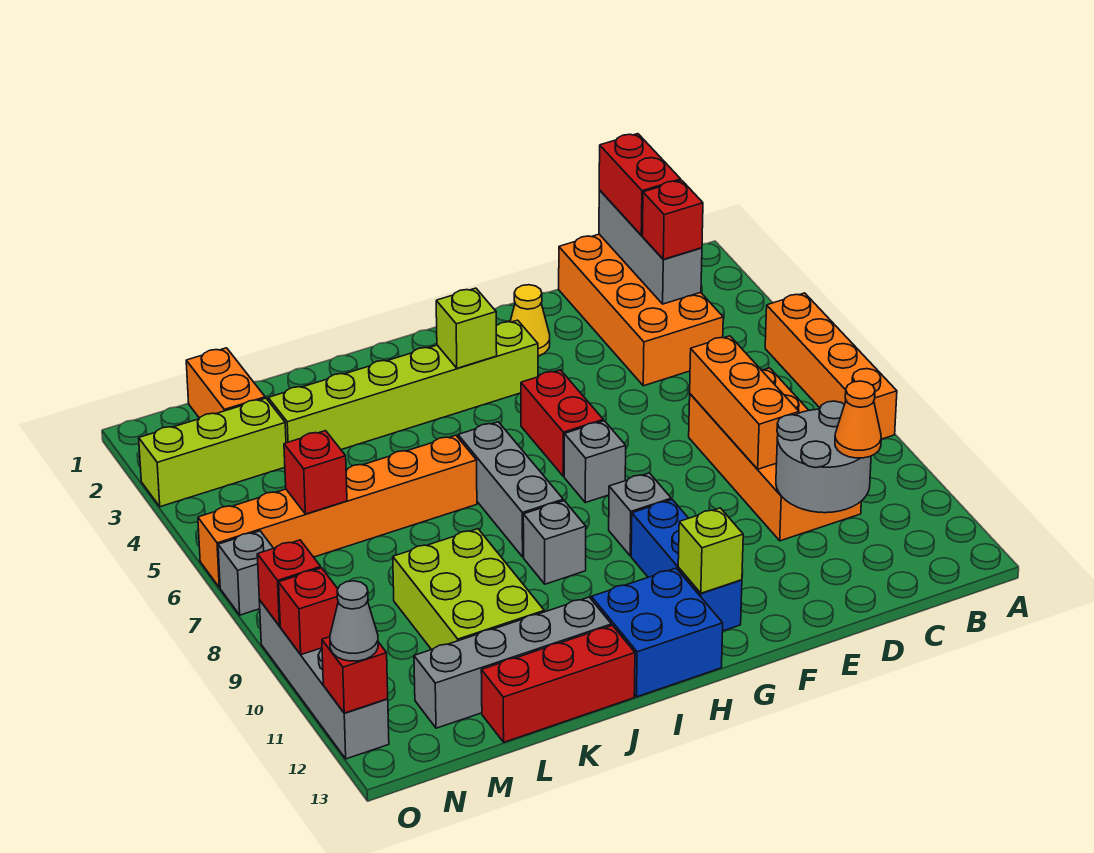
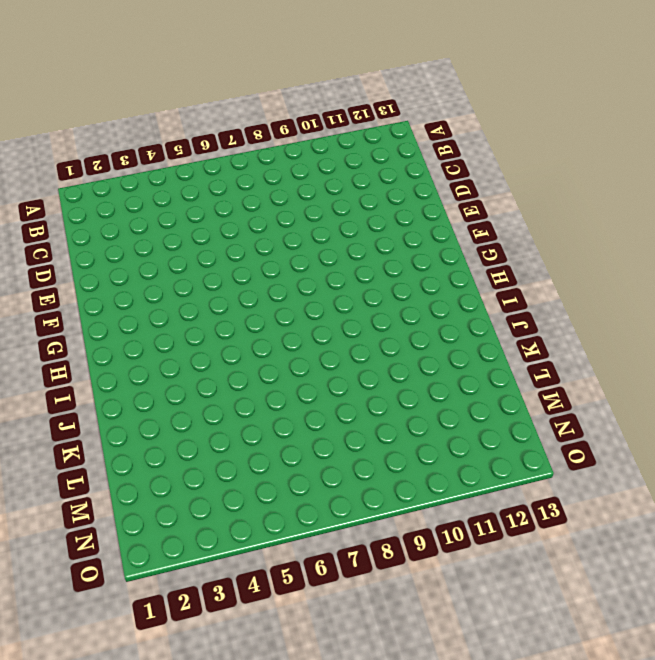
none -> orange 1x4 brick [765,293,897,439]
none -> orange 2x4 brick [559,234,723,386]
none -> orange 2x4 brick [689,368,861,541]
none -> yellow 1x1 cone [510,285,550,356]

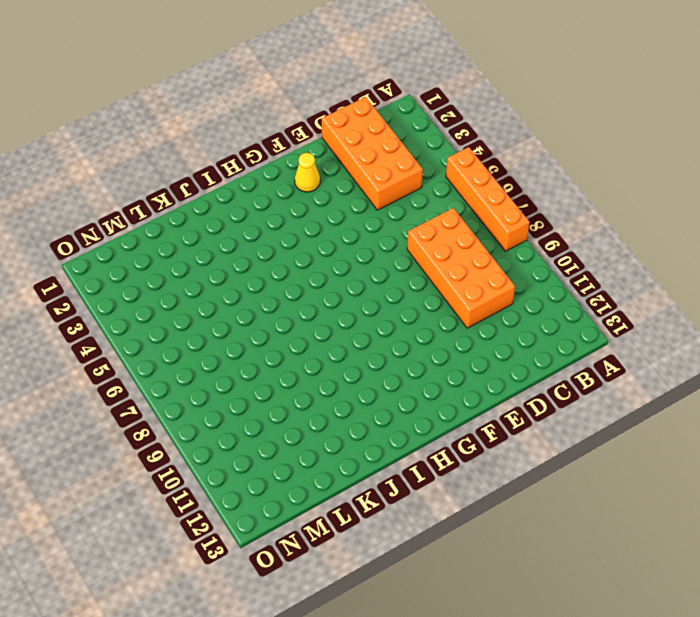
none -> lime 1x6 brick [268,320,538,450]
none -> red 1x2 brick [521,370,603,476]
none -> grey 1x1 brick [564,421,626,503]
none -> grey 1x1 brick [609,473,671,556]

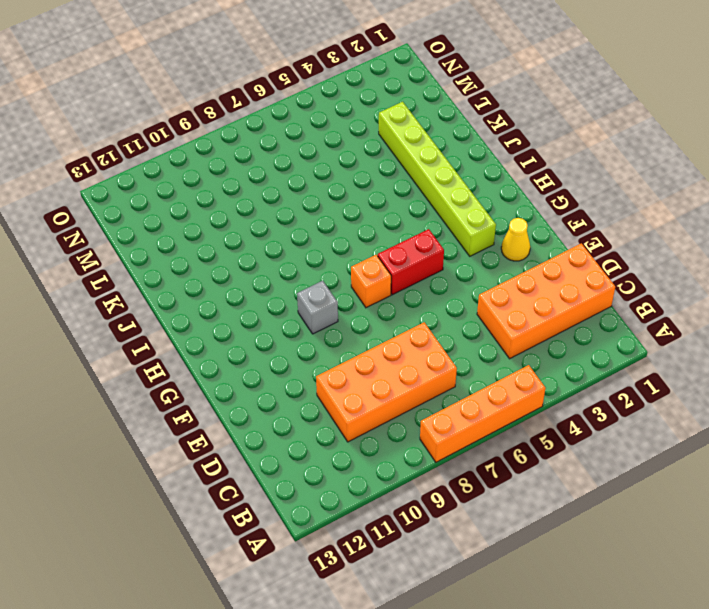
orange 1x1 brick [351,255,391,308] -> grey 1x1 brick [564,421,626,503]
none -> blue 1x3 brick [631,500,742,631]
none -> blue 2x2 brick [591,568,723,697]
none -> grey 1x3 brick [458,422,563,557]
none -> grey 1x1 brick [523,501,586,584]

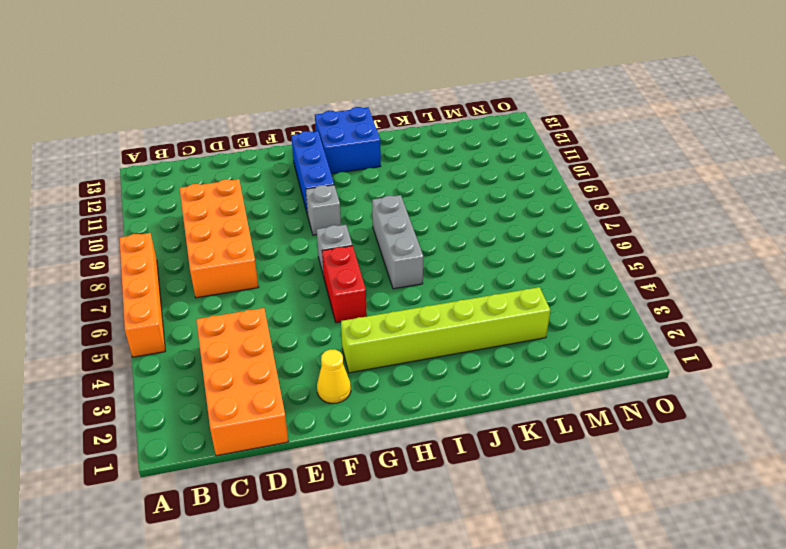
none -> grey 1x1 brick [523,501,586,584]
none -> orange 1x6 brick [198,435,477,588]
none -> grey 1x4 brick [414,597,611,728]
none -> red 1x3 brick [481,625,635,742]

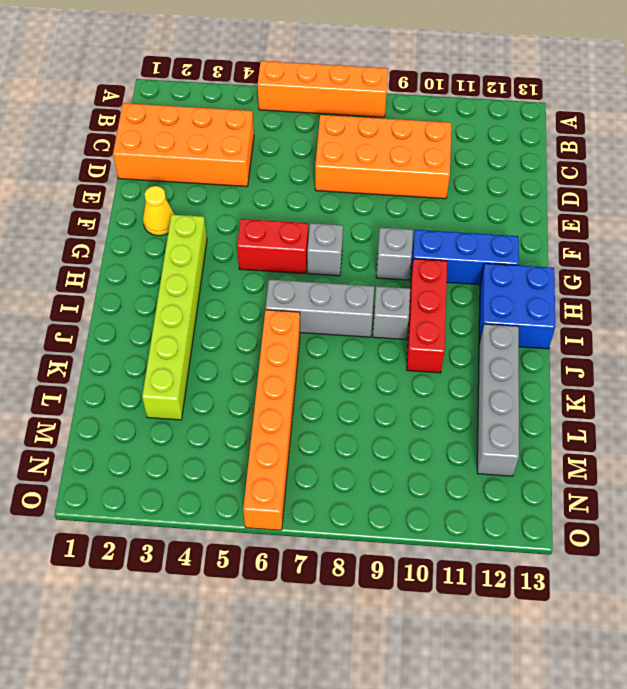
red 1x3 brick [407,259,447,373] -> red 1x3 brick moved to [481,625,635,742]
none -> lime 2x3 brick [393,529,544,650]
none -> orange 1x2 brick [186,348,265,418]
none -> lime 1x3 brick [139,398,286,507]
none -> grey 1x1 brick [218,531,273,615]

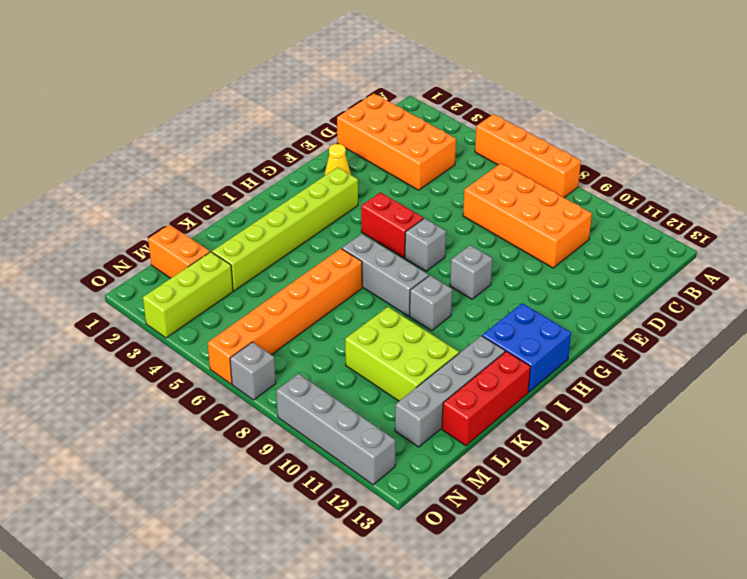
none -> blue 1x3 brick [631,500,742,631]
none -> grey 1x3 brick [599,190,702,304]
none -> grey 2x2 round brick [776,401,871,513]
none -> orange 1x3 brick [690,336,799,469]

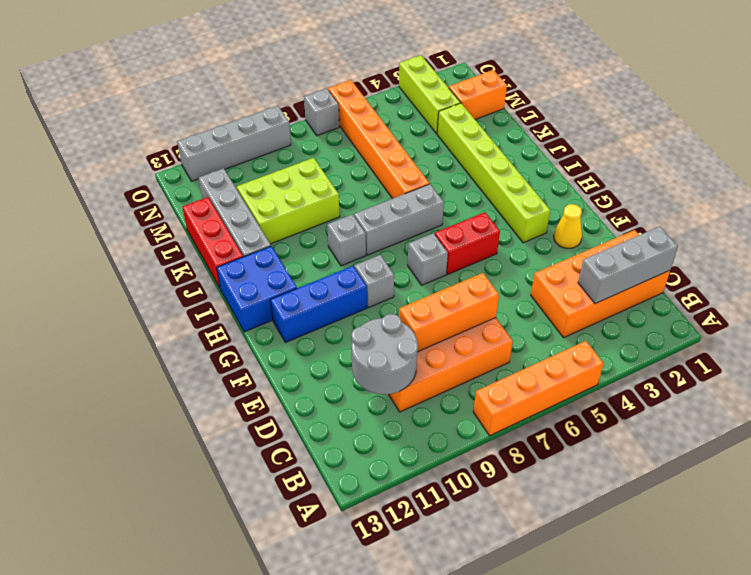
none -> lime 1x1 brick [678,508,743,593]
none -> lime 1x1 brick [436,288,497,368]
none -> red 1x1 brick [284,431,347,514]
none -> red 1x1 brick [257,540,321,626]

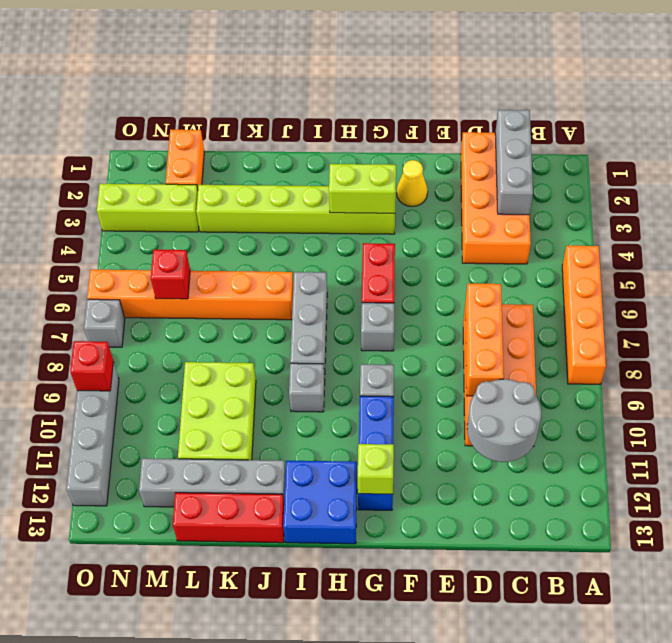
lime 1x2 brick [329,164,396,213] -> lime 1x1 brick [436,288,497,368]
none -> red 1x1 brick [279,568,338,655]
none -> red 1x1 brick [322,637,388,713]
none -> red 1x2 brick [599,134,681,235]
none -> red 1x1 brick [642,180,703,259]

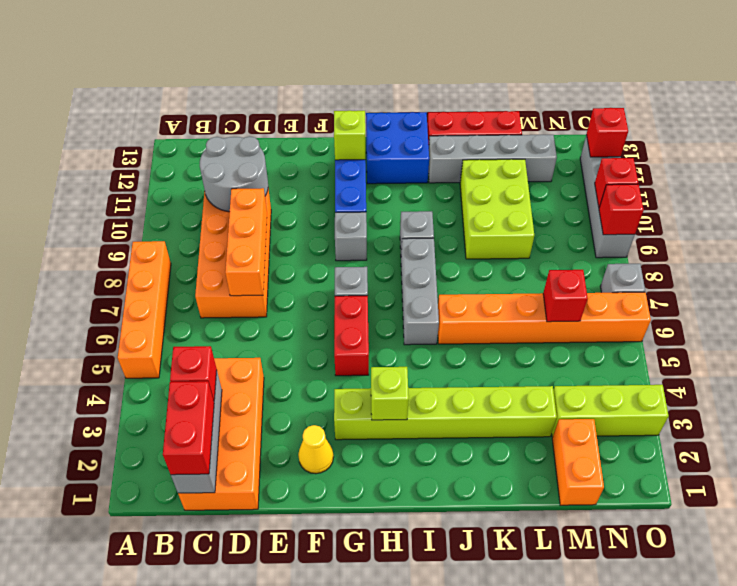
none -> orange 1x1 cone [835,381,881,458]
none -> grey 1x1 cone [330,581,378,661]

